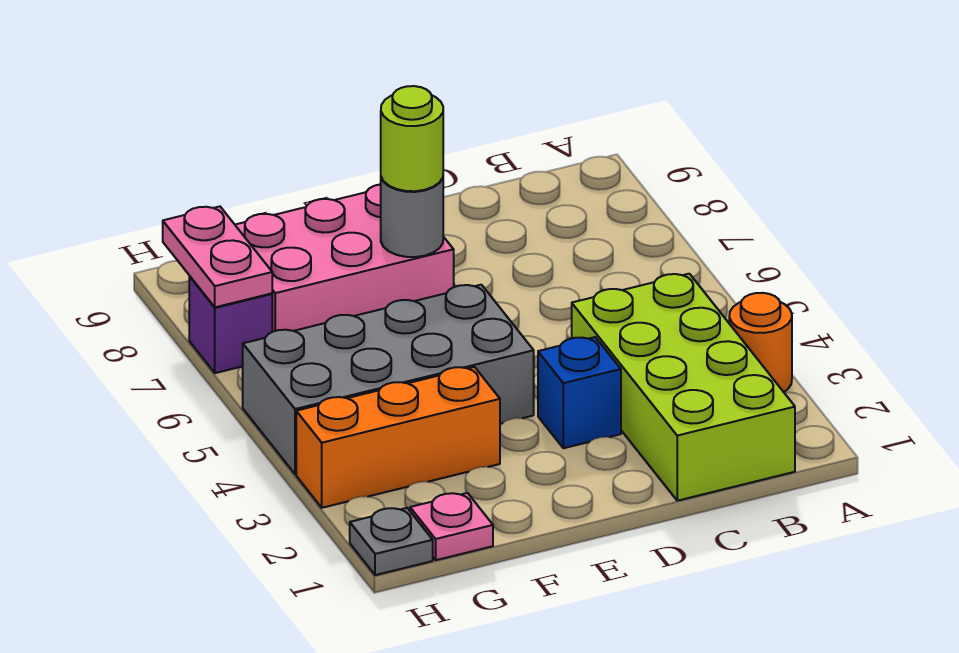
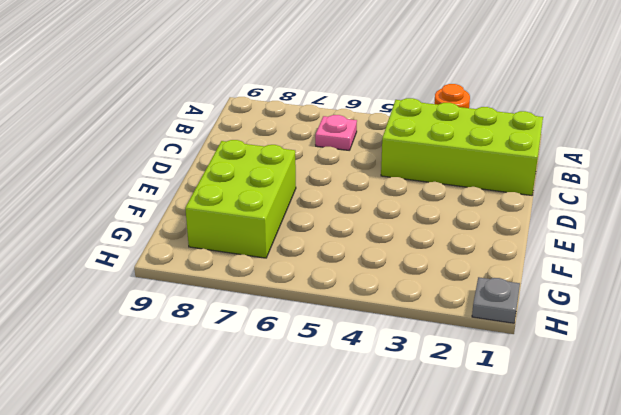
pink 1x1 plate [315,115,357,150] -> pink 1x1 plate moved to [410,493,493,560]
lime 2x3 brick [185,140,296,258] -> pink 2x3 brick [235,184,454,332]
none -> blue 1x1 brick [538,337,621,448]
none -> grey 2x4 brick [243,285,534,474]
none -> orange 1x3 brick [296,367,500,508]

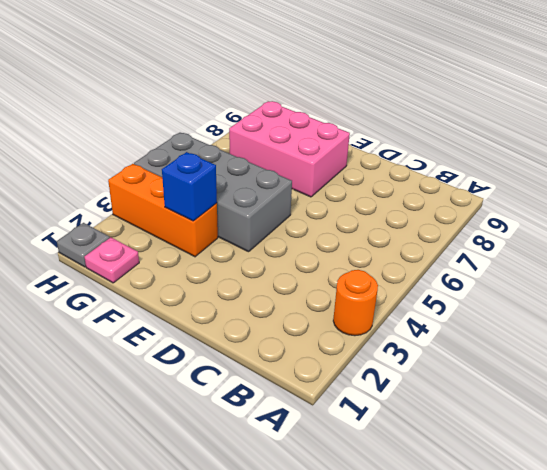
blue 1x1 brick [162,152,217,221] -> blue 1x1 brick moved to [538,337,621,448]
none -> lime 2x4 brick [572,274,795,501]
none -> purple 1x1 brick [189,276,272,373]
none -> grey 1x1 round brick [381,177,443,257]

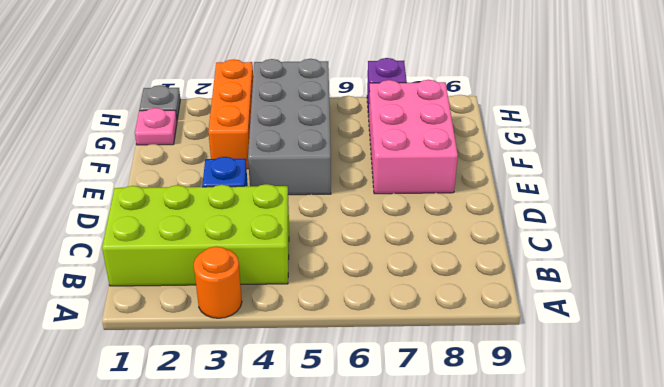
none -> grey 1x1 round brick [381,177,443,257]
none -> pink 1x2 plate [163,206,272,307]
none -> lime 1x1 round brick [381,86,443,191]

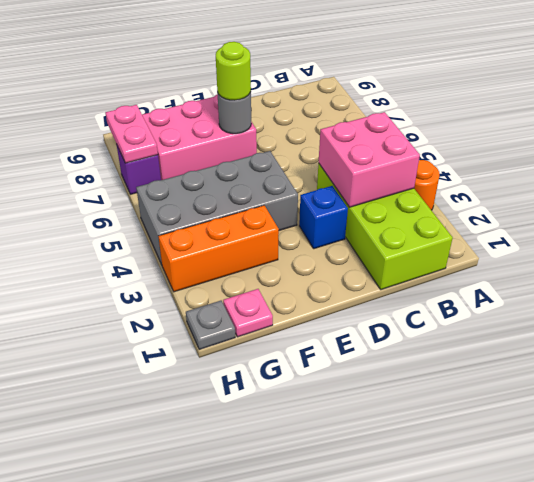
pink 2x2 brick [319,112,420,207] -> none

